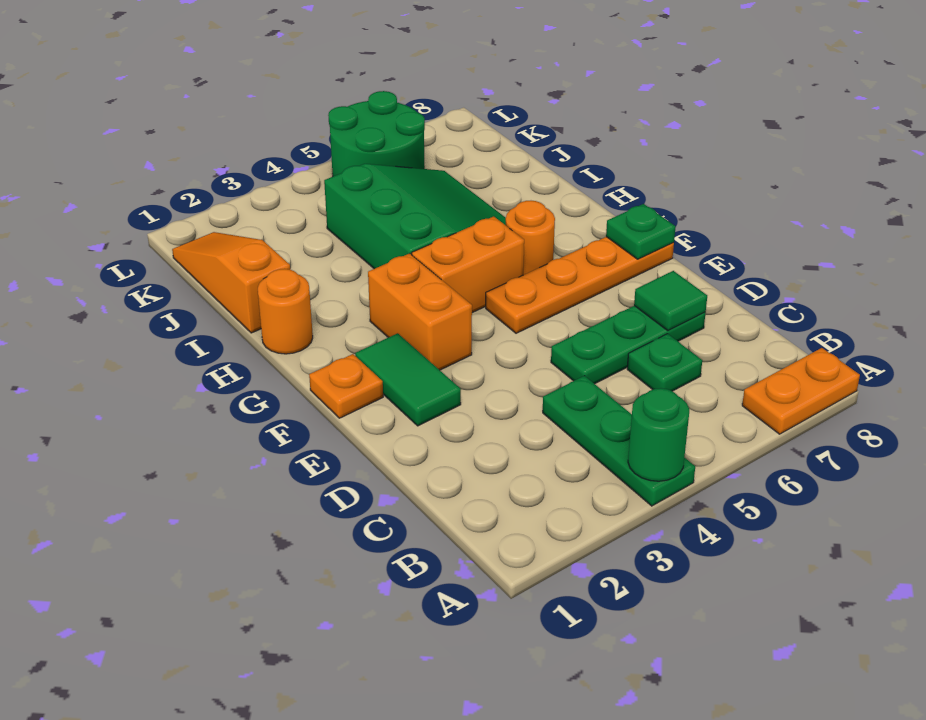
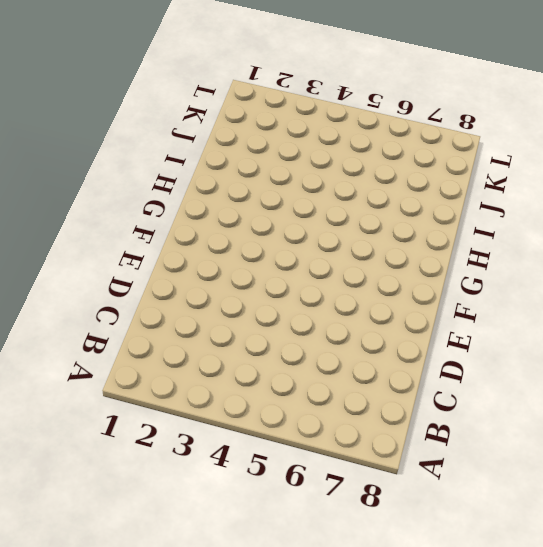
none -> green 1x3 plate [543,376,695,506]
none -> orange 1x2 plate [742,348,860,434]
none -> green 1x1 plate [627,334,702,391]

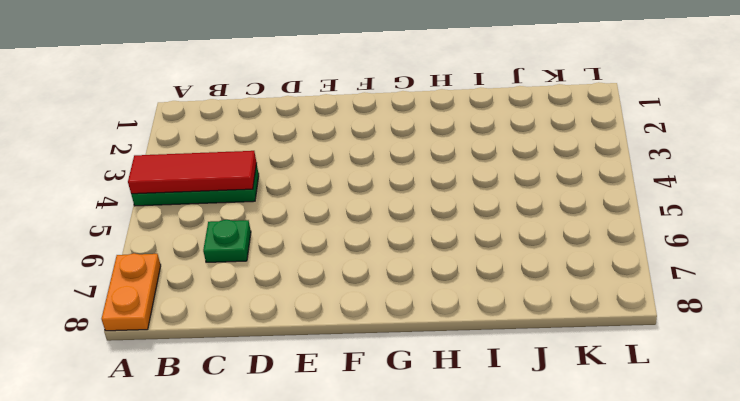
red 1x3 tile [128,151,257,194] -> green 1x1 round brick [628,388,689,481]
none -> green 1x3 plate [551,306,706,384]
none -> green 1x2 tile [355,333,461,426]
none -> orange 1x1 plate [309,354,383,418]

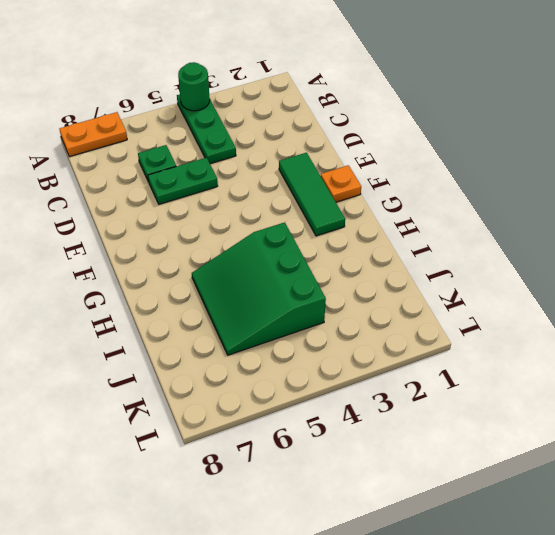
green 1x2 plate [148,158,218,204] -> green 1x3 plate [551,306,706,384]
green 1x3 tile [279,153,345,236] -> green 1x2 tile [355,333,461,426]
none -> orange 1x2 brick [368,253,472,370]
none -> orange 1x4 plate [486,237,674,333]
none -> orange 1x2 brick [412,217,524,313]

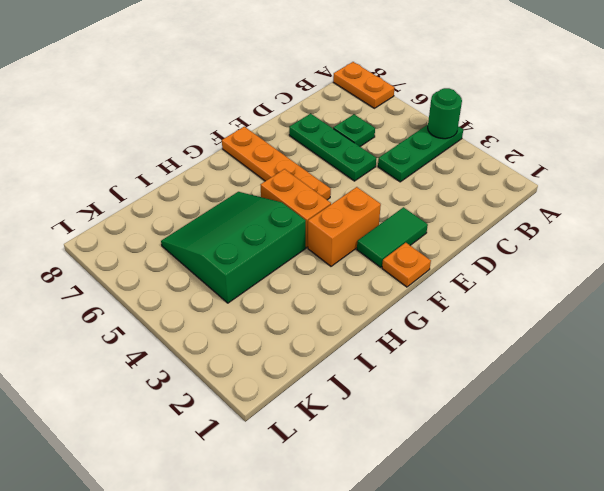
none -> orange 1x1 round brick [506,201,555,275]
none -> orange 1x1 round brick [258,269,313,354]
none -> orange 1x3 slope [172,232,290,333]

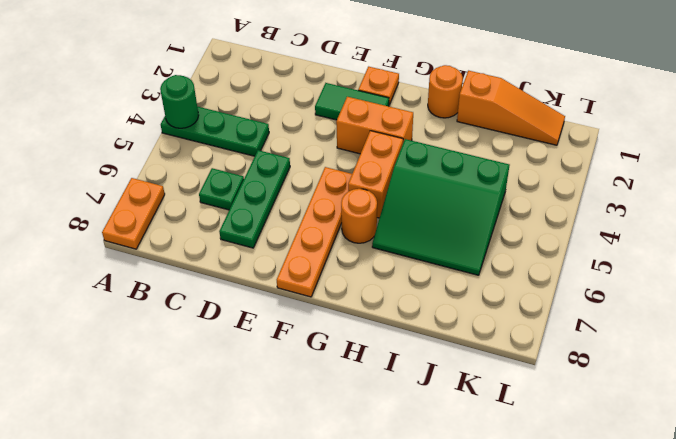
none -> green 2x2 round brick [328,91,425,176]
none -> green 1x1 tile [634,271,707,330]
none -> green 1x1 plate [606,204,676,259]

